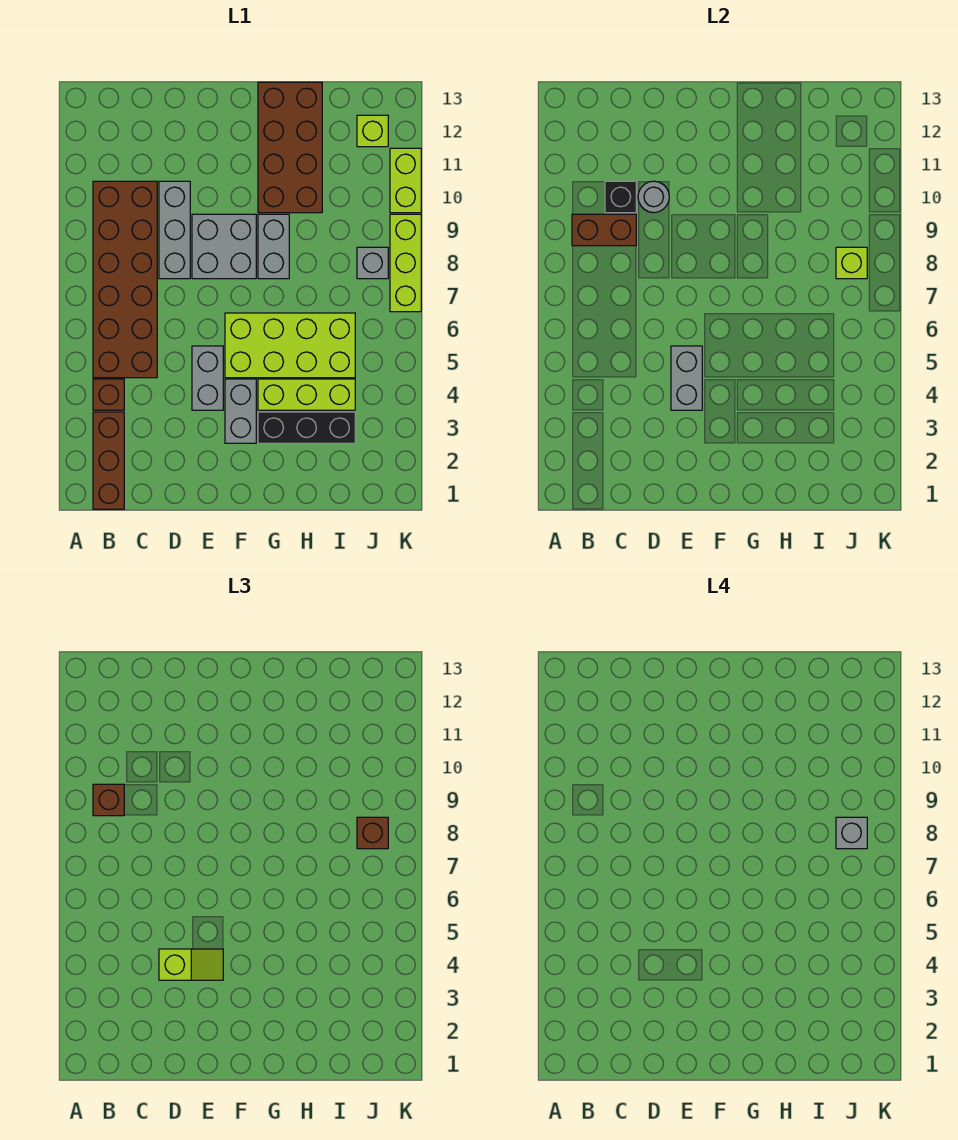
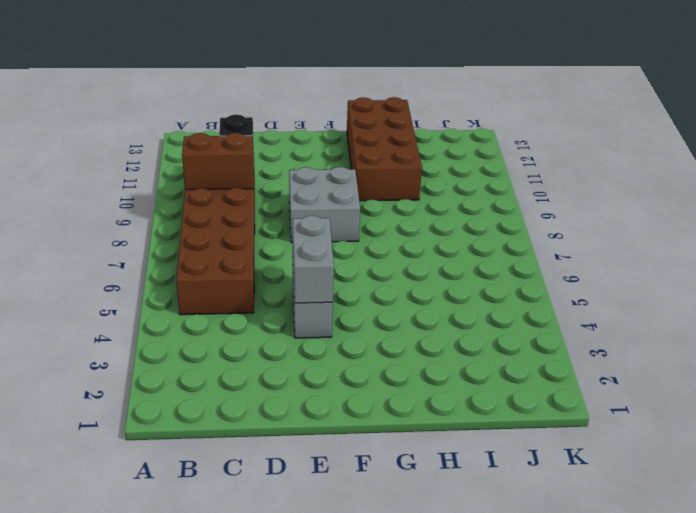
none -> brown 1x3 brick [93,412,124,509]
none -> brown 1x1 brick [93,379,124,410]
none -> grey 1x3 brick [159,181,190,279]

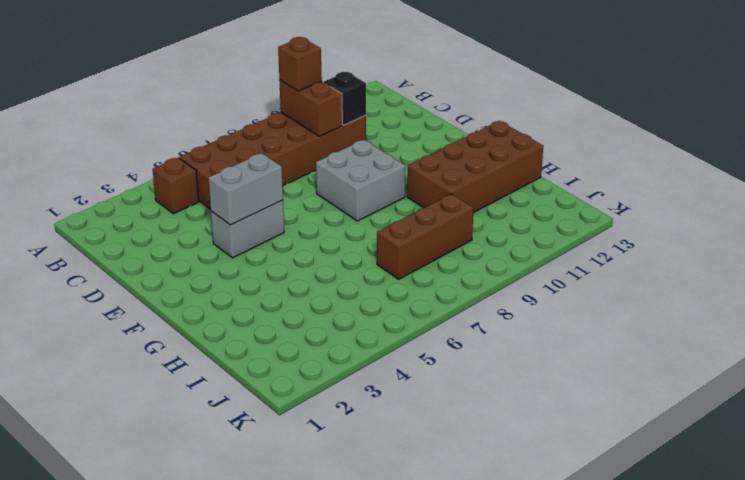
brown 1x3 brick [377,194,474,279] -> brown 1x3 brick moved to [93,412,124,509]
none -> grey 1x3 brick [159,181,190,279]
none -> grey 1x2 brick [225,379,256,443]
none -> lime 2x4 brick [225,313,355,378]

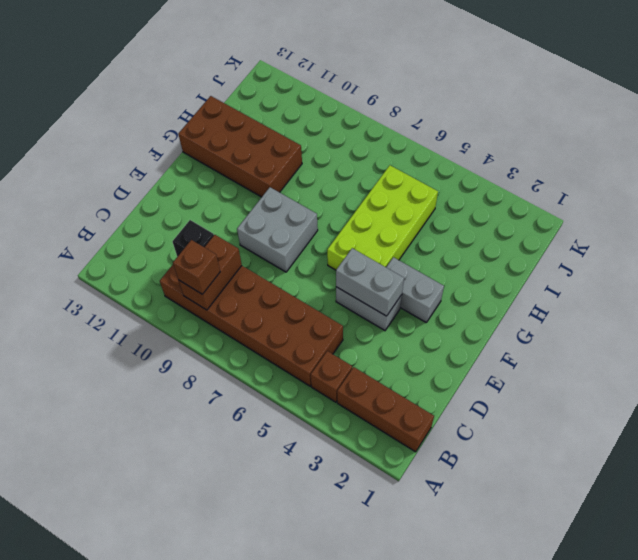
none -> grey 1x3 brick [159,181,190,279]
none -> black 1x3 brick [258,412,355,443]
none -> lime 1x3 brick [258,379,355,410]

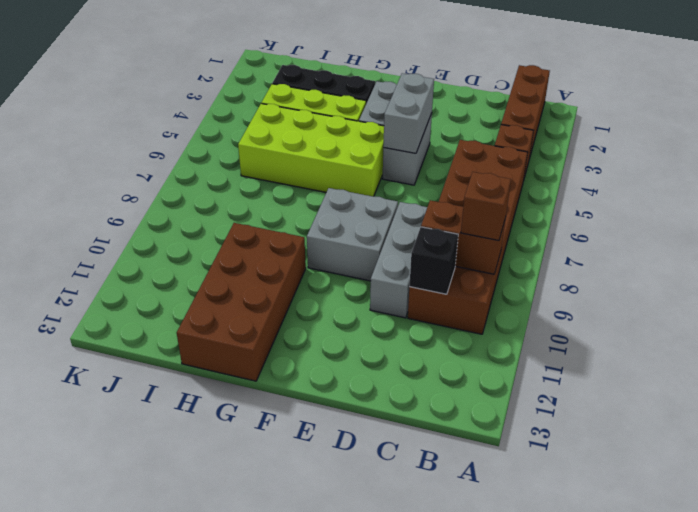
none -> grey 1x2 brick [258,214,289,279]
none -> grey 1x1 brick [357,247,388,279]
none -> lime 1x1 brick [357,115,388,147]

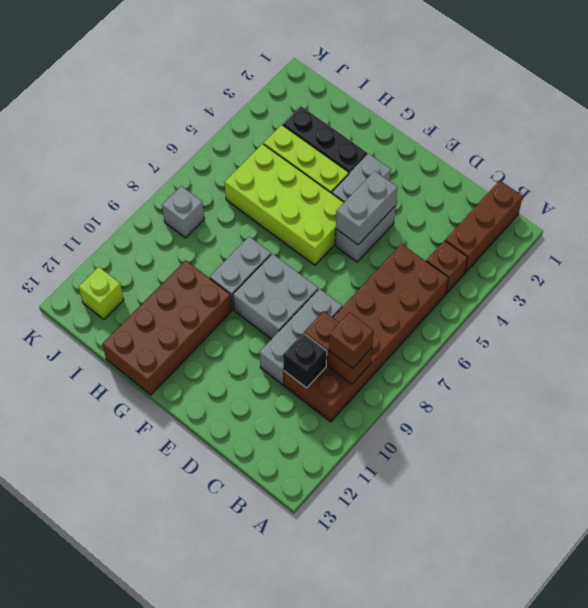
none -> lime 1x3 brick [390,214,421,312]
none -> lime 1x2 brick [390,148,421,213]
none -> grey 1x1 round brick [638,181,669,213]

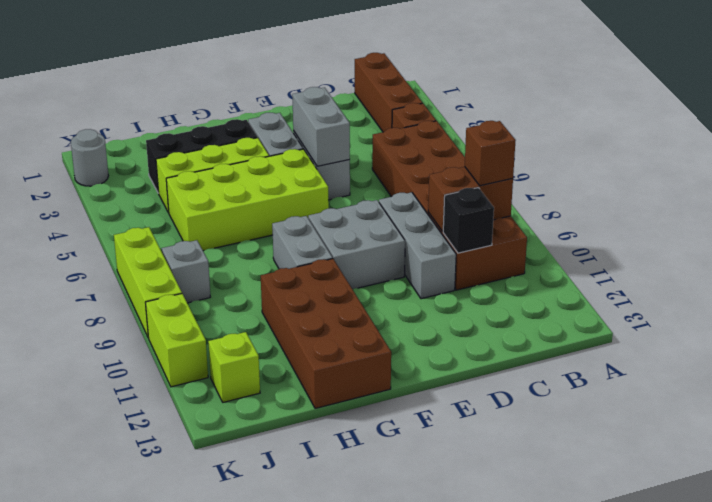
grey 1x1 round brick [71,129,109,186] -> grey 1x1 round brick moved to [638,181,669,213]
none -> lime 1x1 brick [836,247,867,279]
none -> lime 1x2 slope [159,949,223,980]
none -> brown 1x1 brick [357,817,388,849]

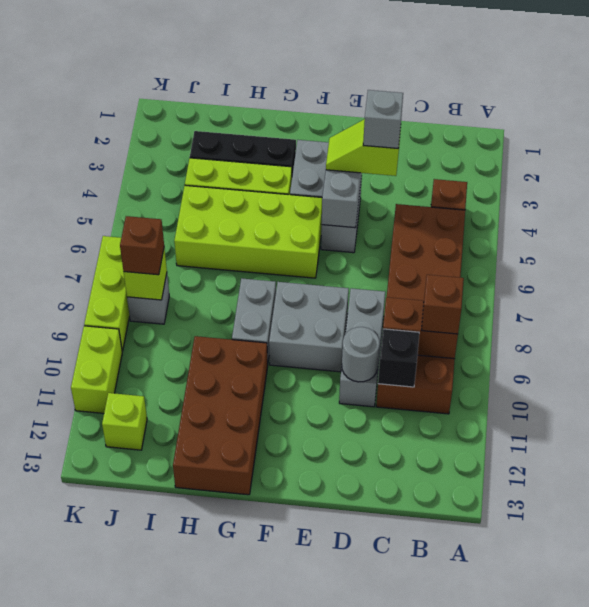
grey 1x1 brick [363,90,403,148] -> grey 1x1 brick moved to [836,817,867,849]
none -> brown 1x3 brick [93,412,124,509]

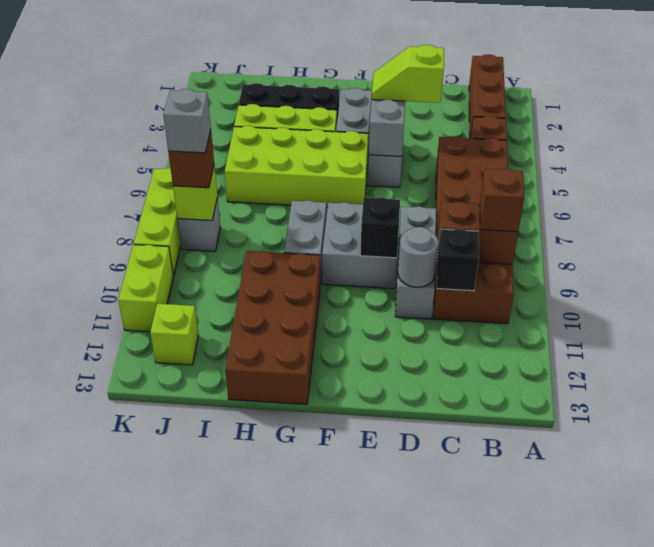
black 1x1 brick [360,197,400,258] -> none

